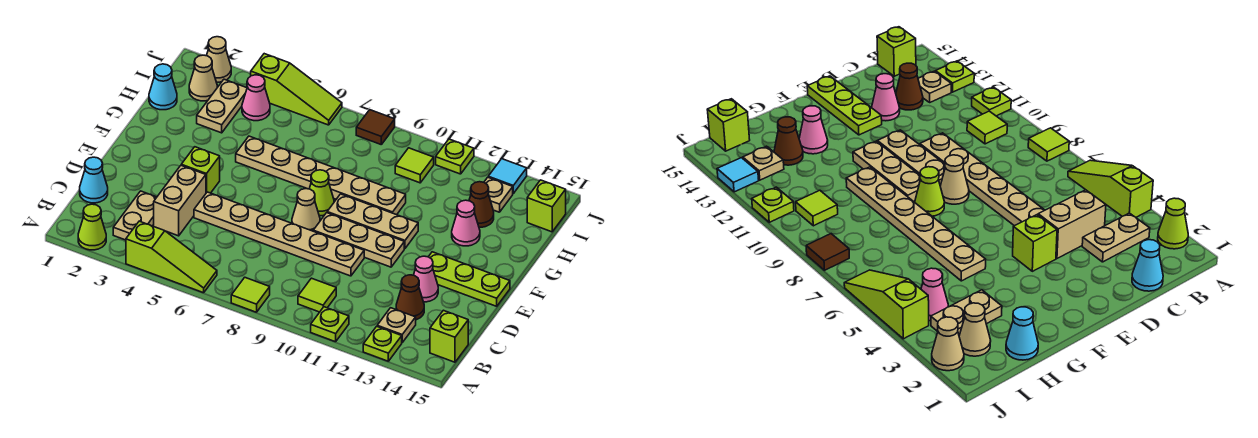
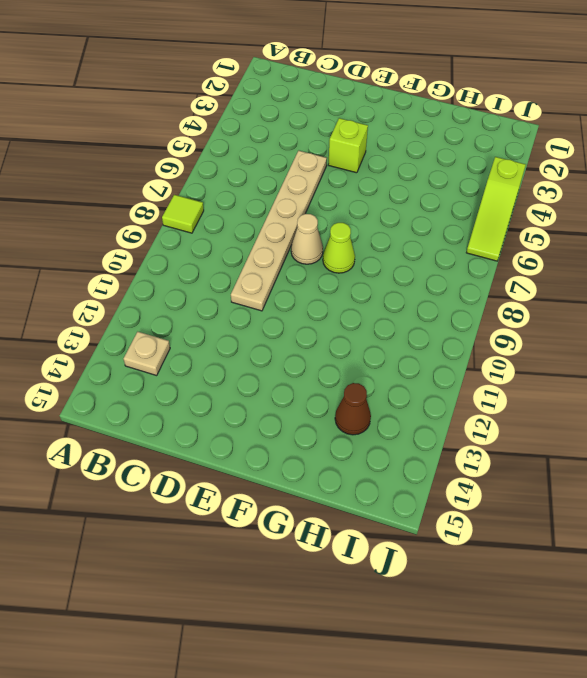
none -> lime 1x1 cone [78,204,106,250]
none -> lime 1x3 slope [126,221,217,293]
none -> lime 1x1 plate [311,307,349,342]
none -> lime 1x1 plate [363,326,402,361]

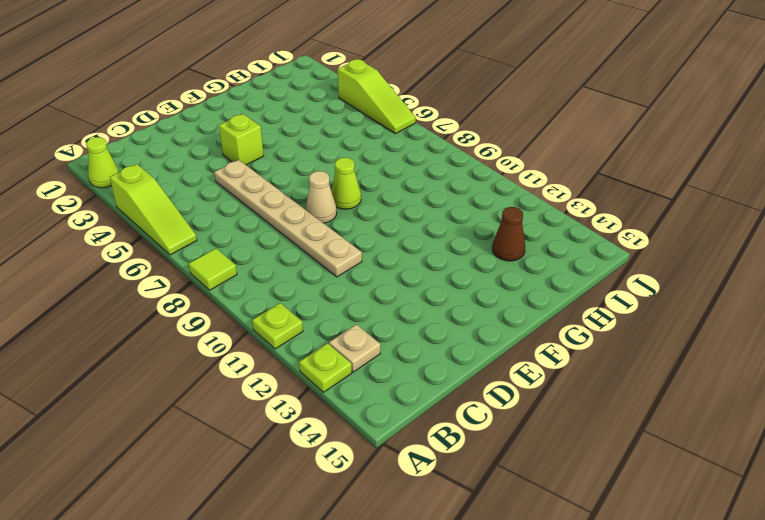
none -> tan 1x2 plate [113,191,157,240]
none -> lime 1x1 tile [298,278,336,312]
none -> lime 1x1 brick [430,310,468,362]
none -> cyan 1x1 cone [80,157,108,203]

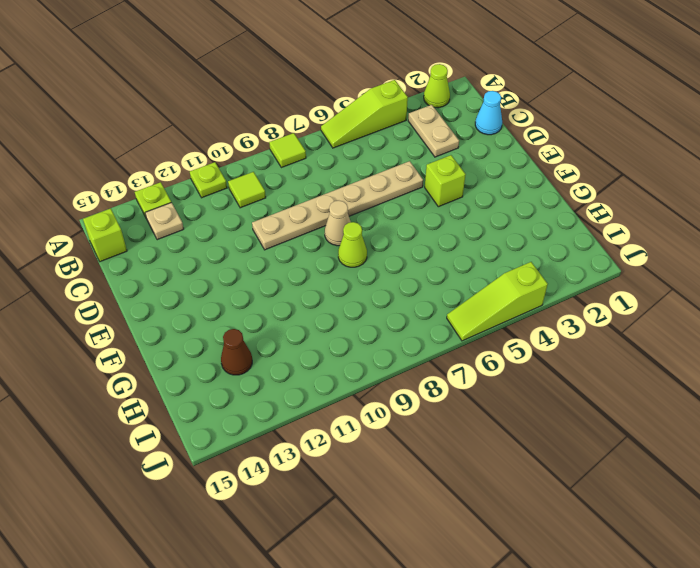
none -> tan 1x2 brick [154,166,206,236]
none -> brown 1x1 cone [396,275,424,320]
none -> pink 1x1 cone [414,256,438,302]
none -> tan 1x3 plate [313,213,404,267]

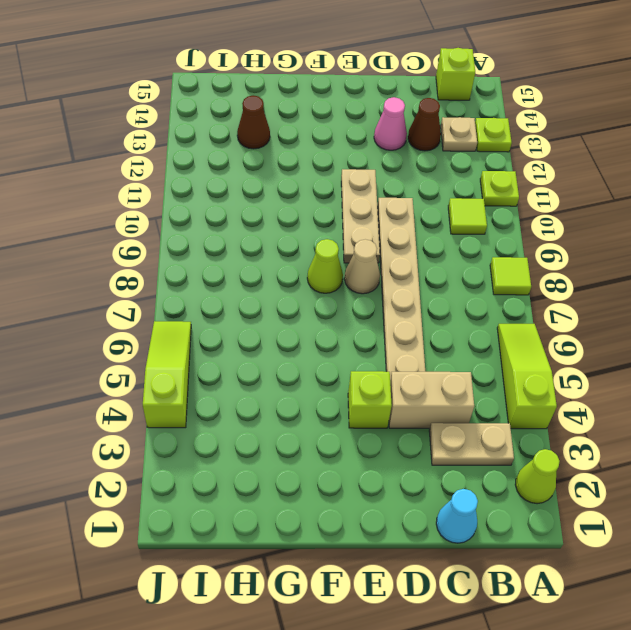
none -> lime 1x3 plate [429,252,510,306]
none -> tan 1x3 plate [327,194,418,249]
none -> tan 1x6 plate [236,136,406,215]
none -> pink 1x1 cone [452,200,480,246]

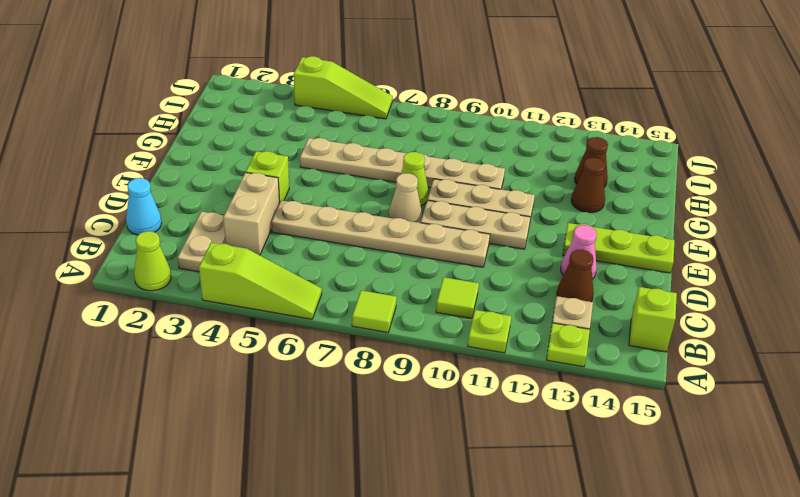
brown 1x1 cone [571,158,605,213] -> pink 1x1 cone [452,200,480,246]
none -> cyan 1x1 cone [149,64,177,110]
none -> tan 1x2 plate [197,79,247,133]
none -> tan 1x1 cone [189,55,217,101]
none -> pink 1x1 cone [242,75,270,121]

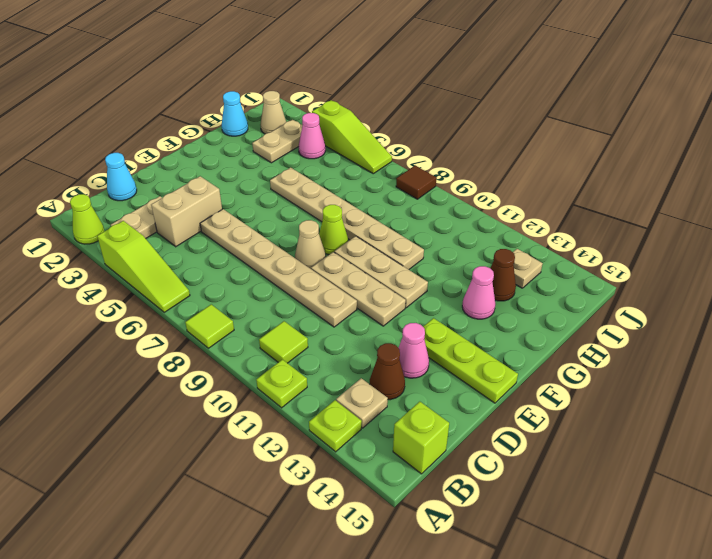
none -> lime 1x1 brick [181,147,220,193]
none -> lime 1x1 tile [395,148,434,183]
none -> lime 1x1 brick [527,180,566,232]
none -> tan 1x1 cone [207,37,231,82]

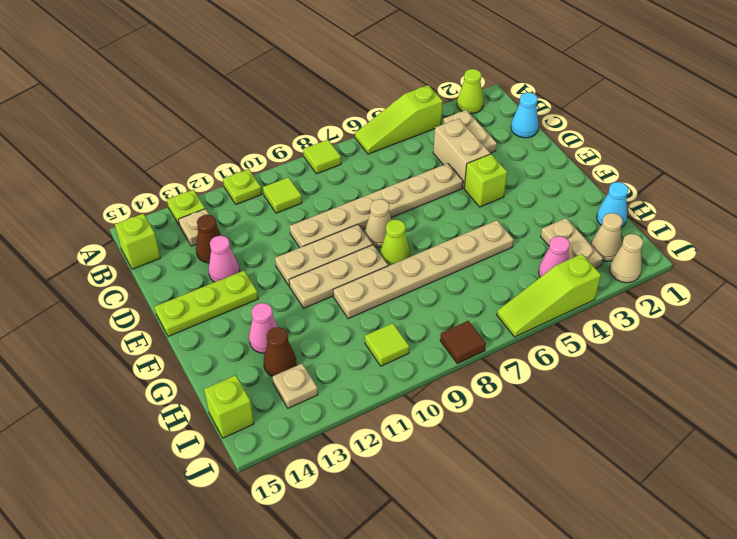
none -> lime 1x1 plate [436,139,474,174]
none -> cyan 1x1 tile [488,159,527,193]

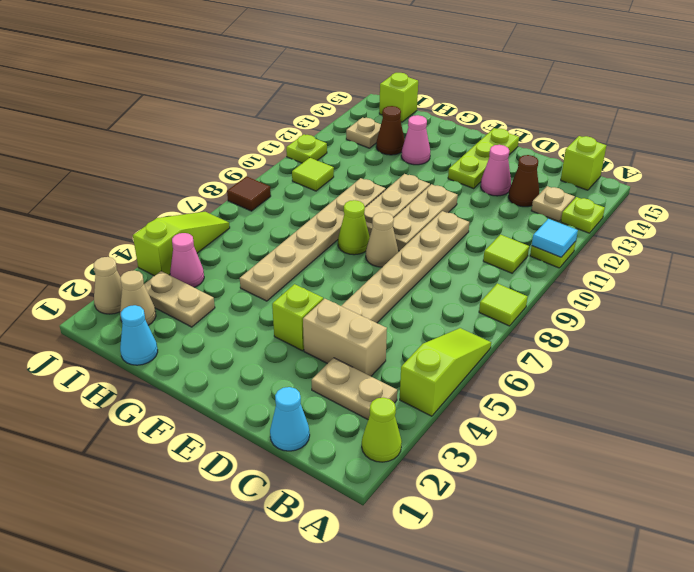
cyan 1x1 tile [532,219,578,257] -> cyan 1x1 tile moved to [488,159,527,193]

